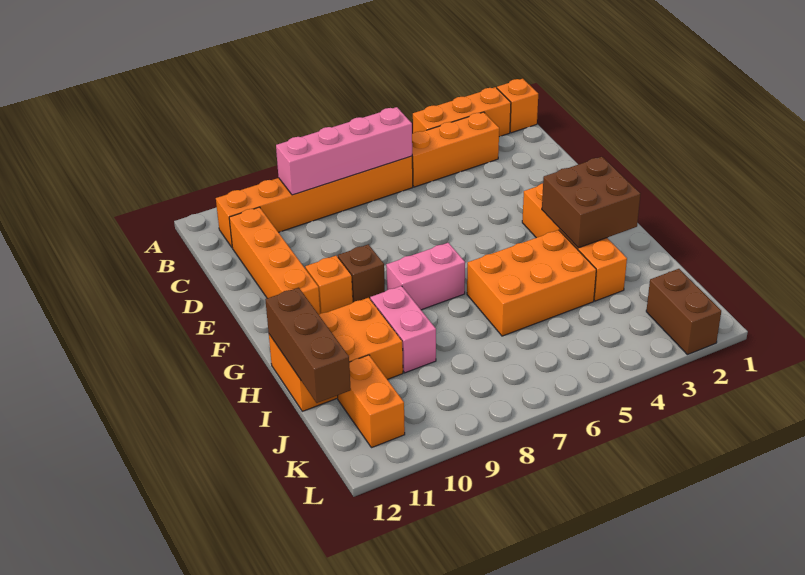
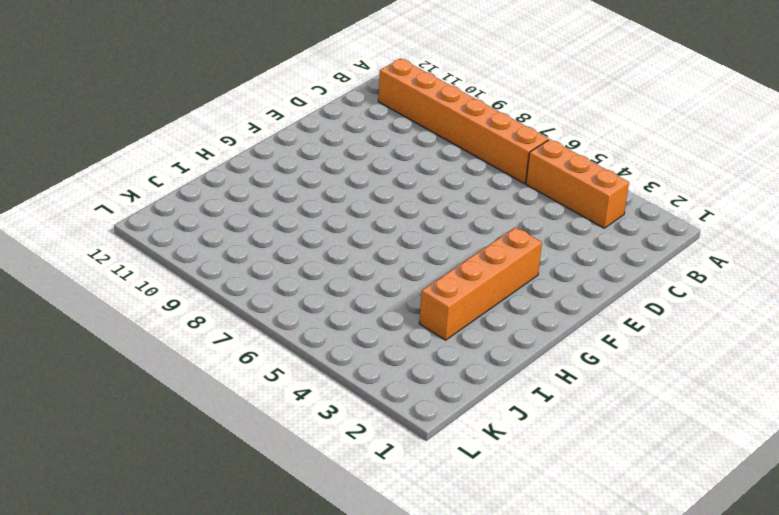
none -> orange 1x1 brick [497,79,538,133]
none -> orange 1x3 brick [413,87,511,137]
none -> orange 1x4 brick [229,207,320,315]

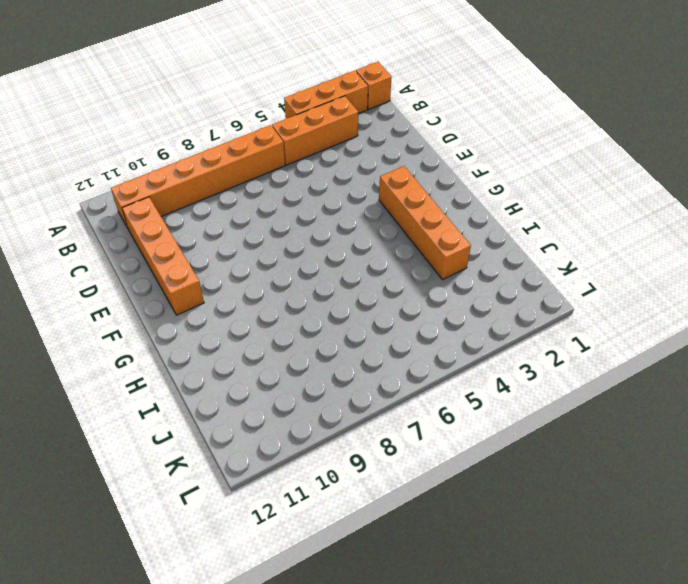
none -> brown 1x1 brick [338,244,385,302]
none -> orange 1x1 brick [305,256,353,314]
none -> pink 1x2 brick [386,243,465,310]

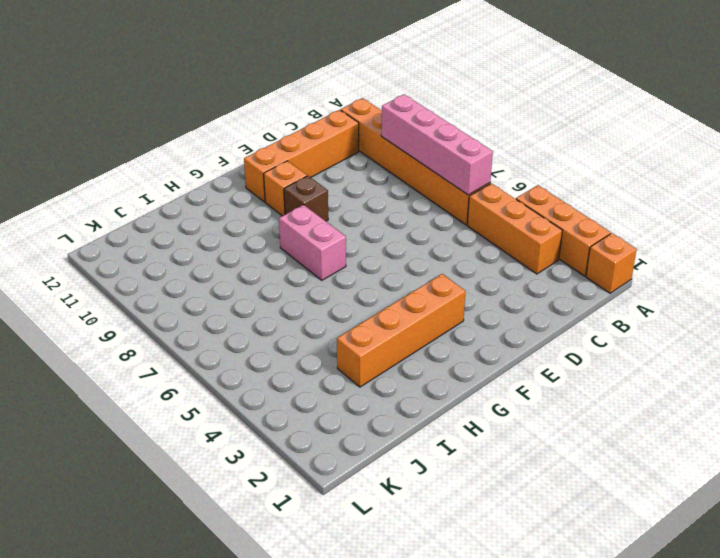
none -> orange 2x3 brick [467,230,596,336]
none -> pink 1x2 brick [370,286,436,373]
none -> orange 2x3 brick [269,298,403,411]

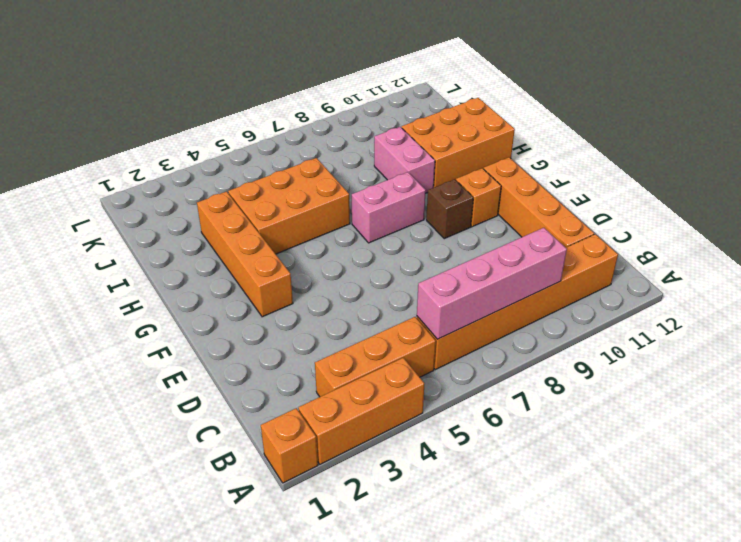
none -> orange 1x2 brick [338,355,405,448]
none -> brown 1x2 brick [646,269,721,355]
none -> brown 2x2 brick [542,157,640,248]

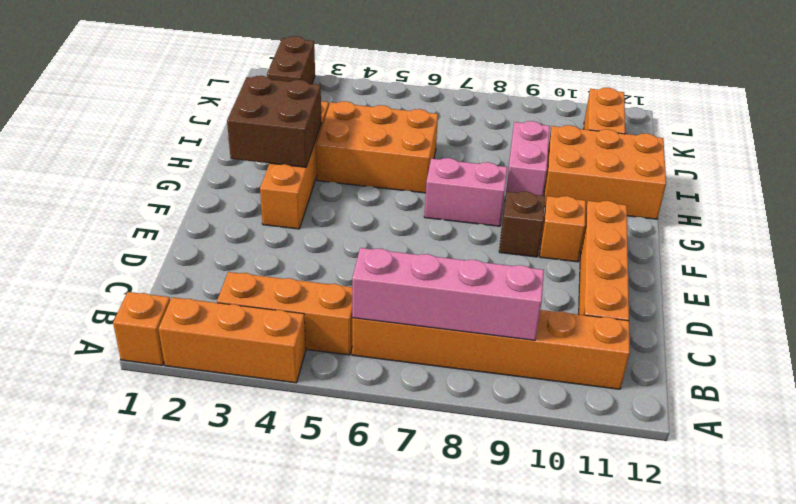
none -> brown 1x3 brick [265,288,351,403]

